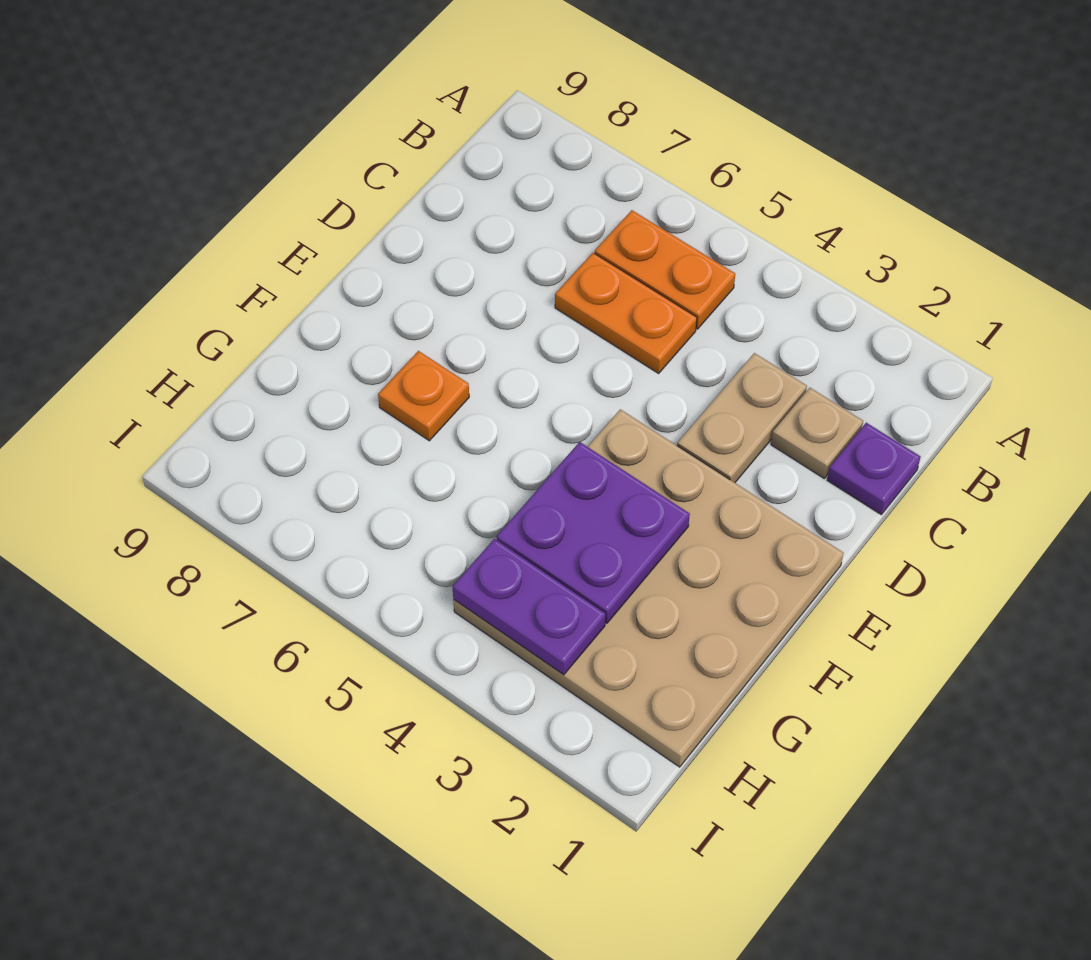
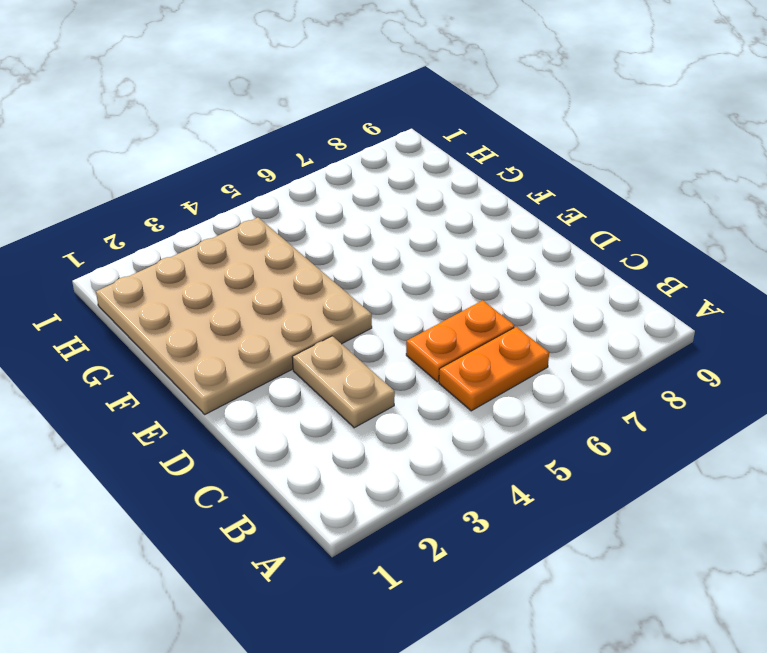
none -> purple 1x1 plate [827,423,921,514]
none -> tan 1x1 plate [771,388,863,478]

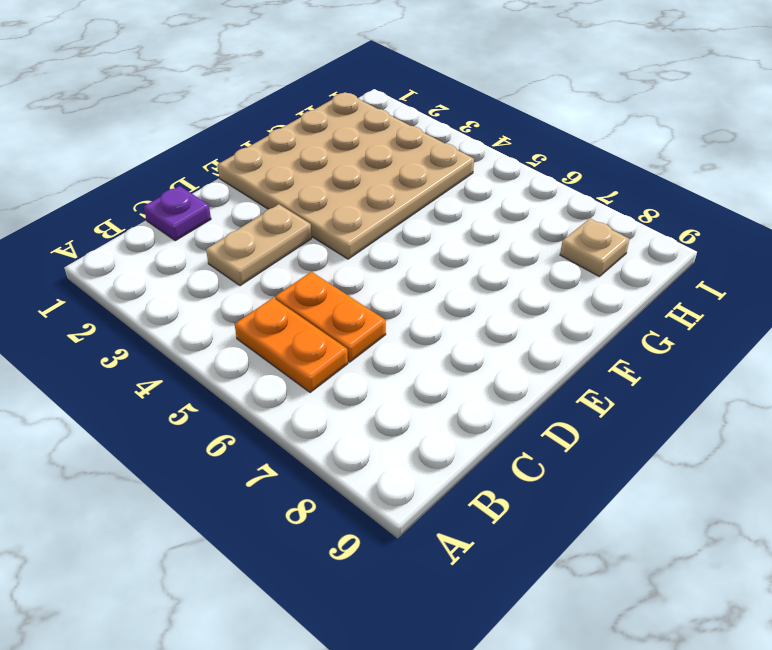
tan 1x1 plate [560,219,629,277] -> tan 1x1 plate moved to [771,388,863,478]
none -> orange 1x1 plate [378,351,469,441]
none -> purple 2x2 plate [496,442,690,623]

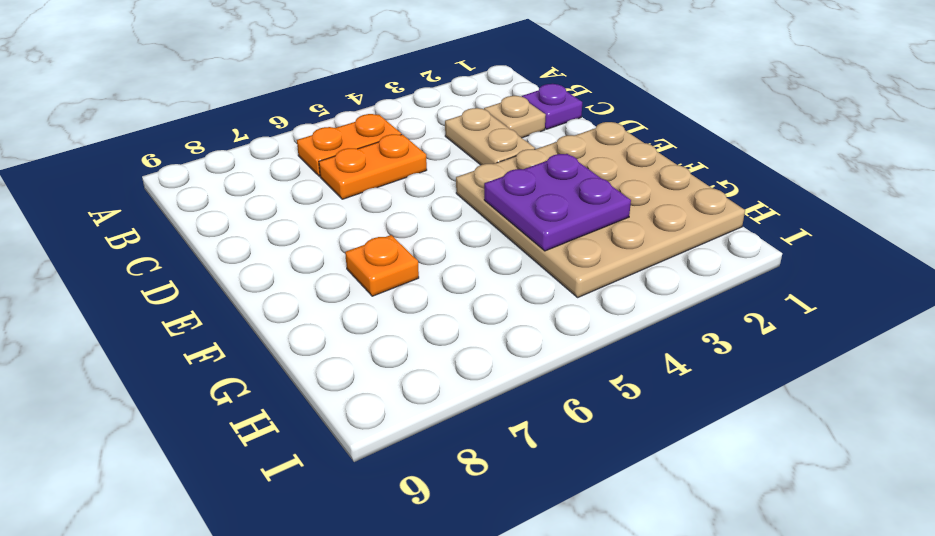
none -> purple 1x2 plate [452,539,605,675]

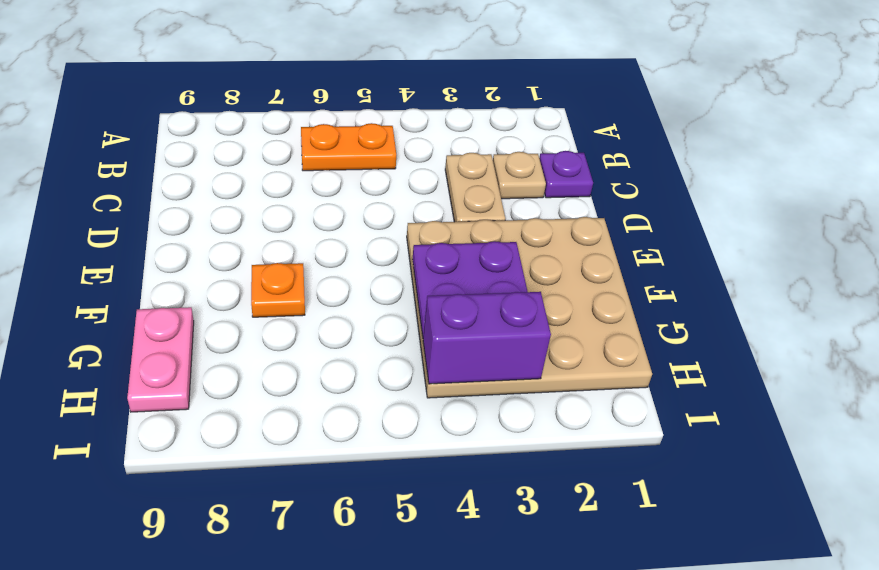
pink 1x2 plate [127,307,194,412] -> none
purple 1x2 brick [423,292,551,384] -> purple 1x2 plate [452,539,605,675]
none -> orange 1x2 plate [555,253,697,373]

